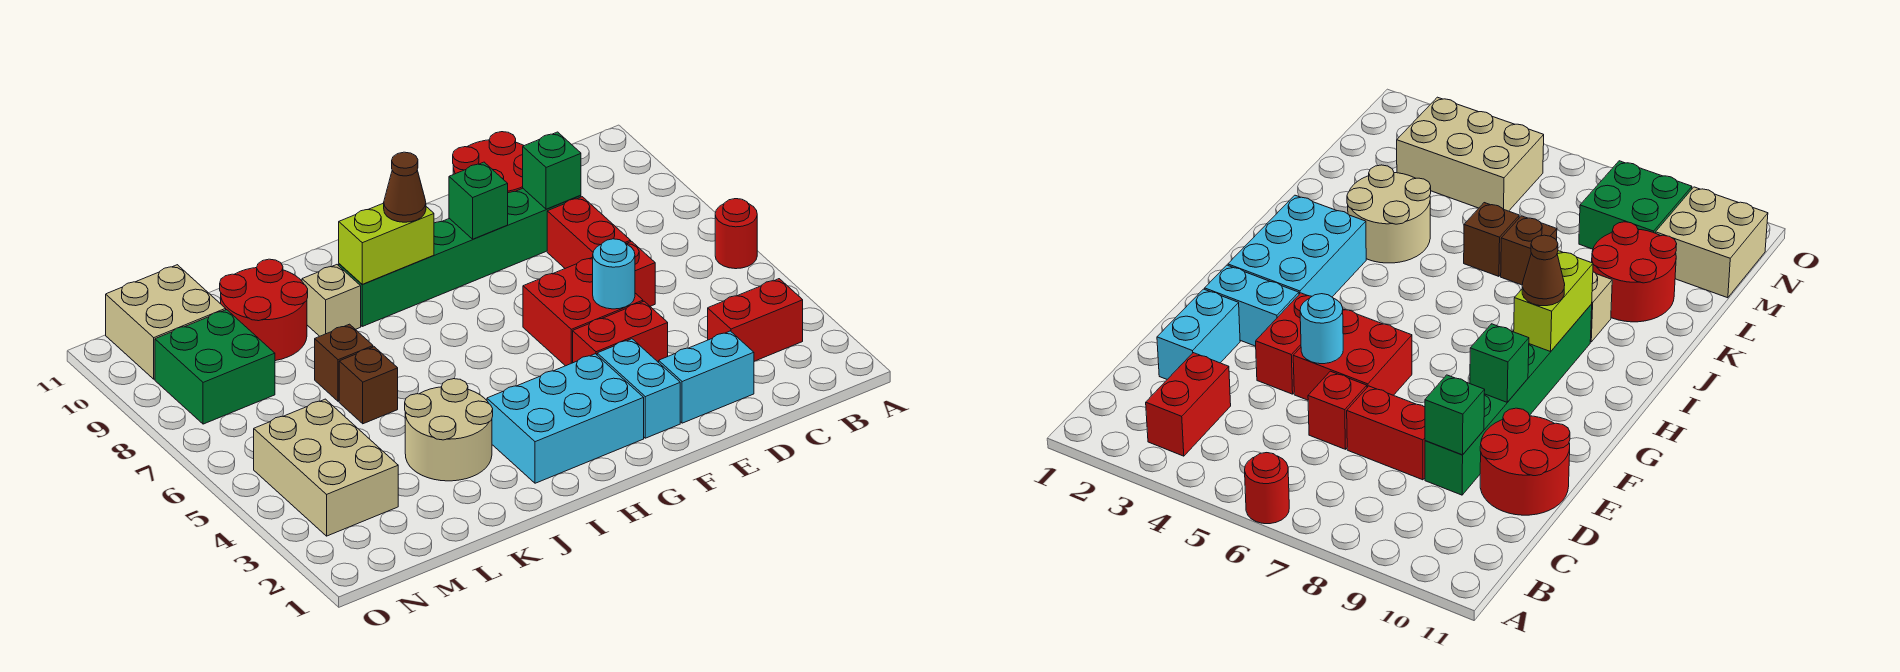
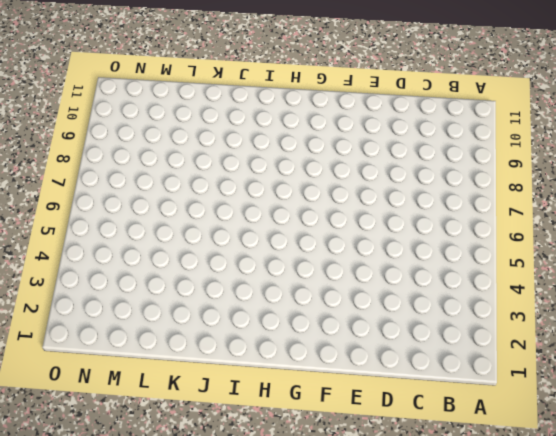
none -> red 1x1 round brick [715,199,757,269]
none -> red 1x2 brick [708,279,803,361]
none -> cyan 1x2 brick [659,331,754,423]

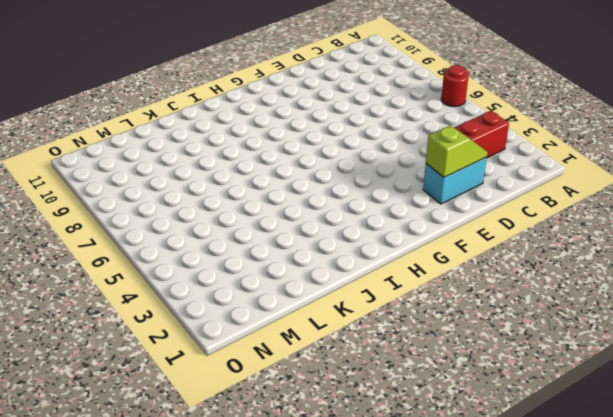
lime 1x2 slope [426,126,487,178] -> none
none -> red 1x1 brick [627,241,655,306]
none -> red 1x2 brick [547,197,631,268]
none -> green 1x6 brick [339,189,581,326]

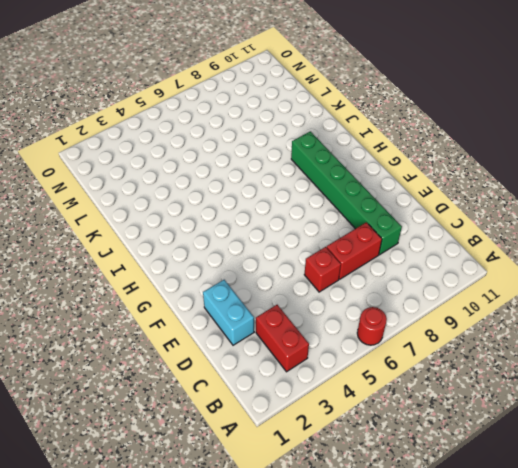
none -> red 2x2 round brick [453,132,524,193]
none -> red 1x2 brick [573,301,668,363]
none -> red 2x2 brick [523,257,643,366]

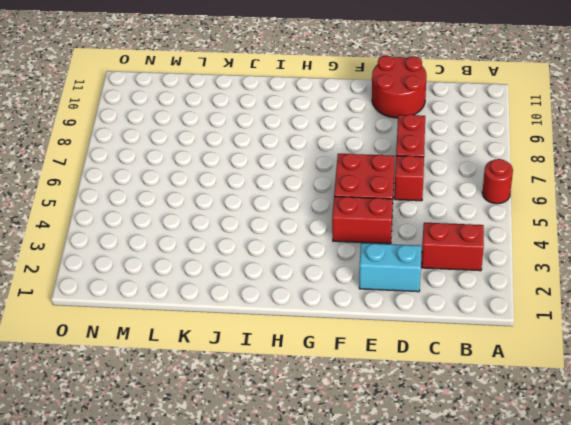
none -> green 1x6 brick [339,189,581,326]
none -> cyan 1x2 brick [597,339,680,438]
none -> cyan 2x3 brick [487,354,644,483]

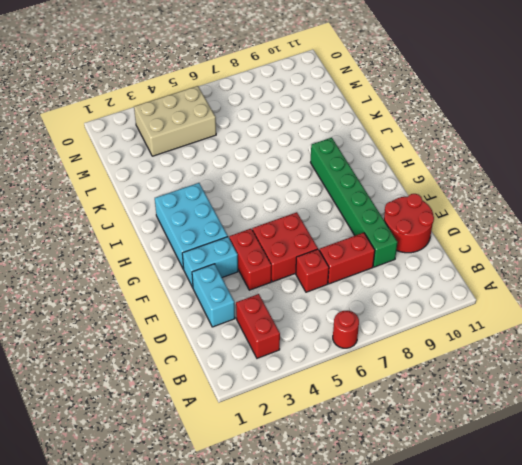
none -> tan 2x2 round brick [405,379,493,481]
none -> tan 1x1 brick [302,265,361,336]
none -> brown 1x1 brick [339,347,398,424]

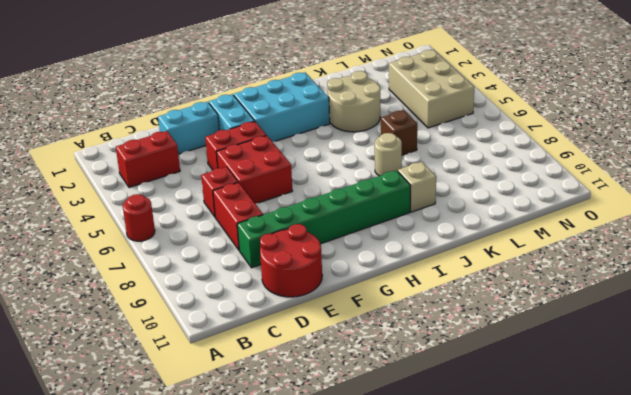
tan 1x1 round brick [375,133,402,176] -> none
none -> brown 1x1 brick [315,324,373,401]
none -> red 2x2 round brick [220,259,308,361]
none -> green 2x2 brick [155,310,275,424]

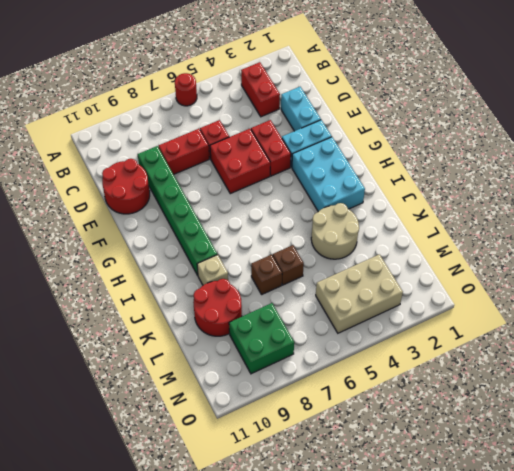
none -> tan 2x2 brick [106,265,226,379]
none -> green 1x1 brick [523,132,581,209]
none -> cyan 1x1 round brick [593,239,635,309]

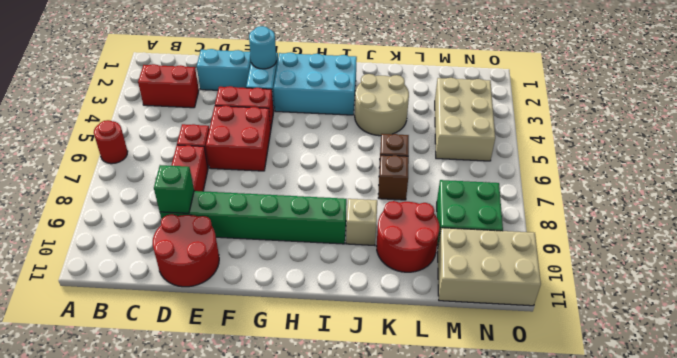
cyan 1x1 round brick [249,26,276,69] -> cyan 1x1 round brick moved to [593,239,635,309]
tan 2x3 brick [438,228,541,306] -> tan 2x2 brick [106,265,226,379]
none -> green 1x1 brick [449,162,508,239]
none -> lime 1x2 brick [339,203,434,284]
none -> brown 1x1 cone [384,152,426,222]

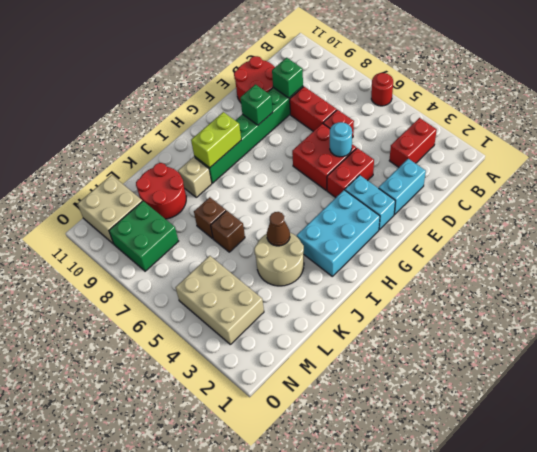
brown 1x1 cone [267,212,290,246] -> brown 1x1 cone moved to [384,152,426,222]

